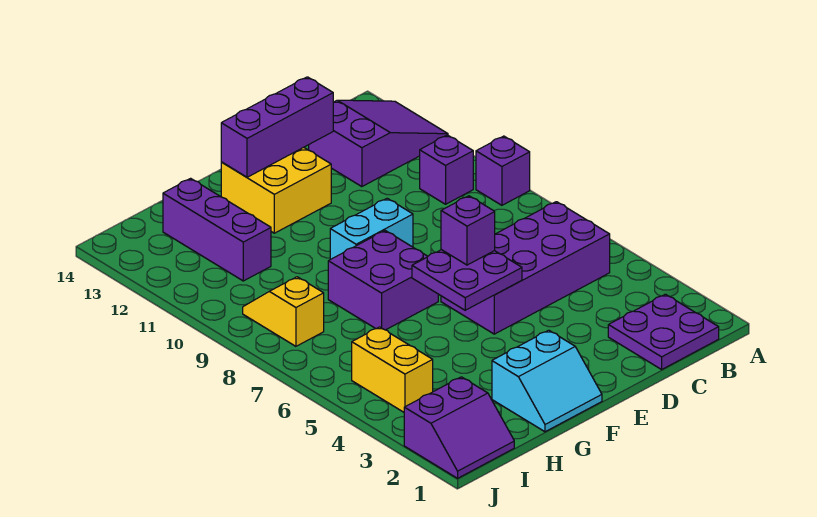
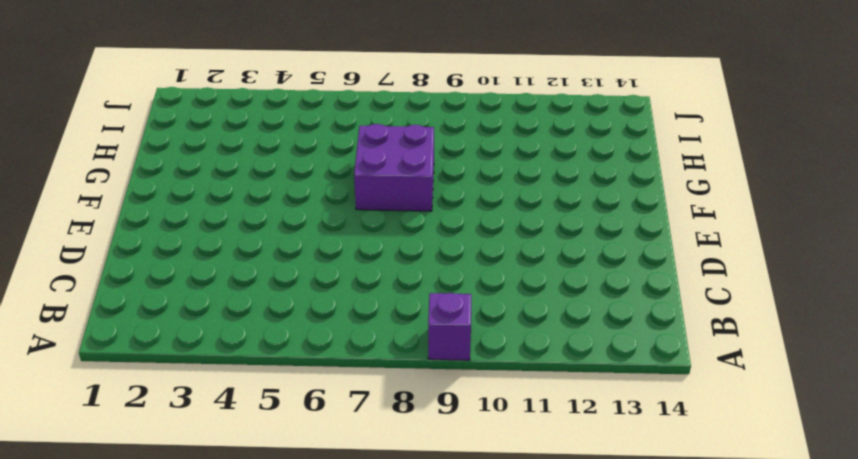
none -> purple 2x3 slope [309,100,448,187]
none -> purple 2x2 plate [608,294,719,369]
none -> purple 2x4 brick [441,202,610,334]

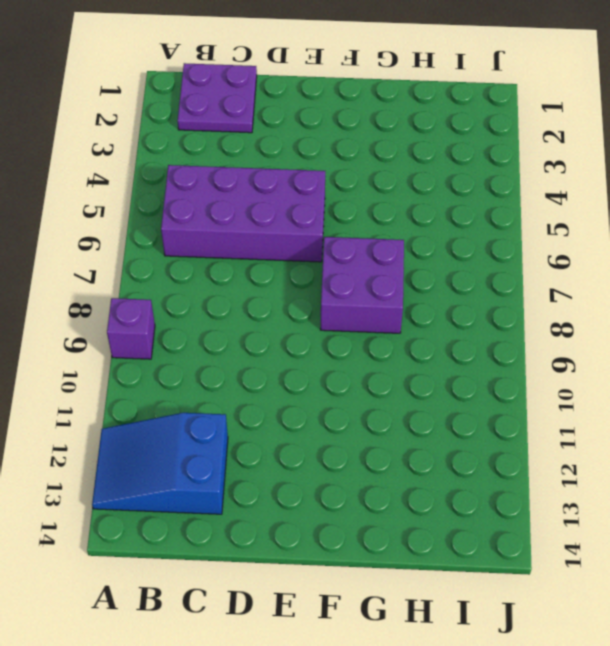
blue 2x3 slope [92,413,228,514] -> purple 2x3 slope [309,100,448,187]
none -> purple 1x1 brick [420,135,473,204]
none -> cyan 1x2 brick [330,198,413,259]
none -> yellow 2x2 brick [221,147,331,233]

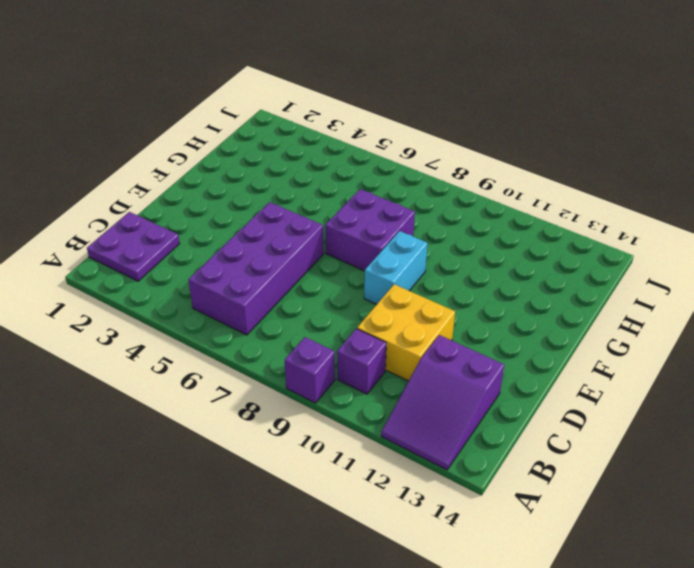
yellow 2x2 brick [357,284,455,381] -> yellow 2x2 brick moved to [221,147,331,233]
none -> cyan 2x2 slope [492,330,602,432]
none -> purple 1x3 brick [163,178,271,281]
none -> purple 2x2 slope [404,377,514,478]

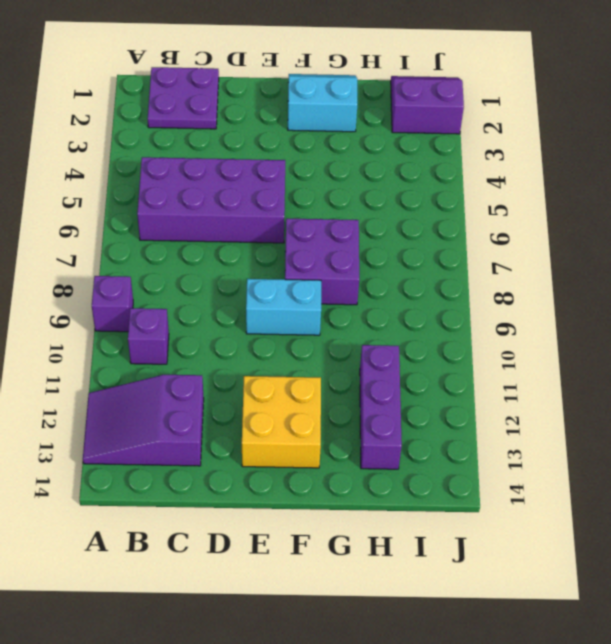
none -> yellow 1x2 brick [352,327,433,412]
none -> yellow 1x2 slope [243,277,324,346]
none -> purple 1x3 brick [221,77,333,177]

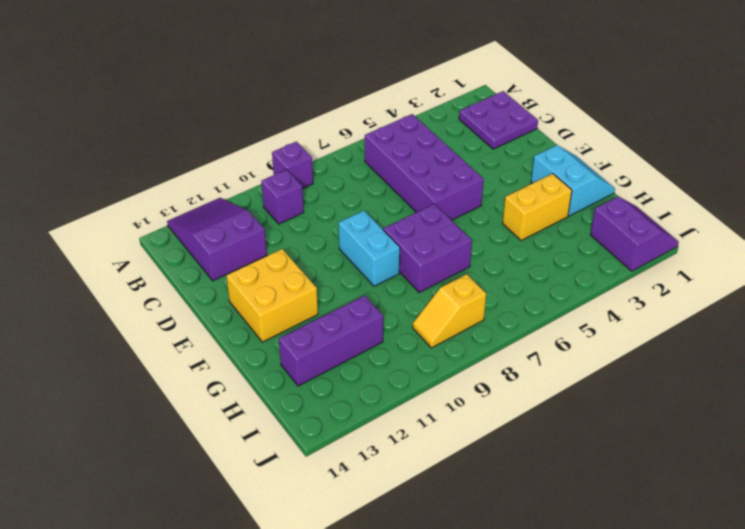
yellow 1x2 brick [503,174,572,241] -> yellow 1x2 brick moved to [352,327,433,412]
none -> purple 1x3 brick [221,77,333,177]
none -> purple 2x2 plate [412,250,522,310]
none -> purple 1x1 brick [441,196,495,265]

